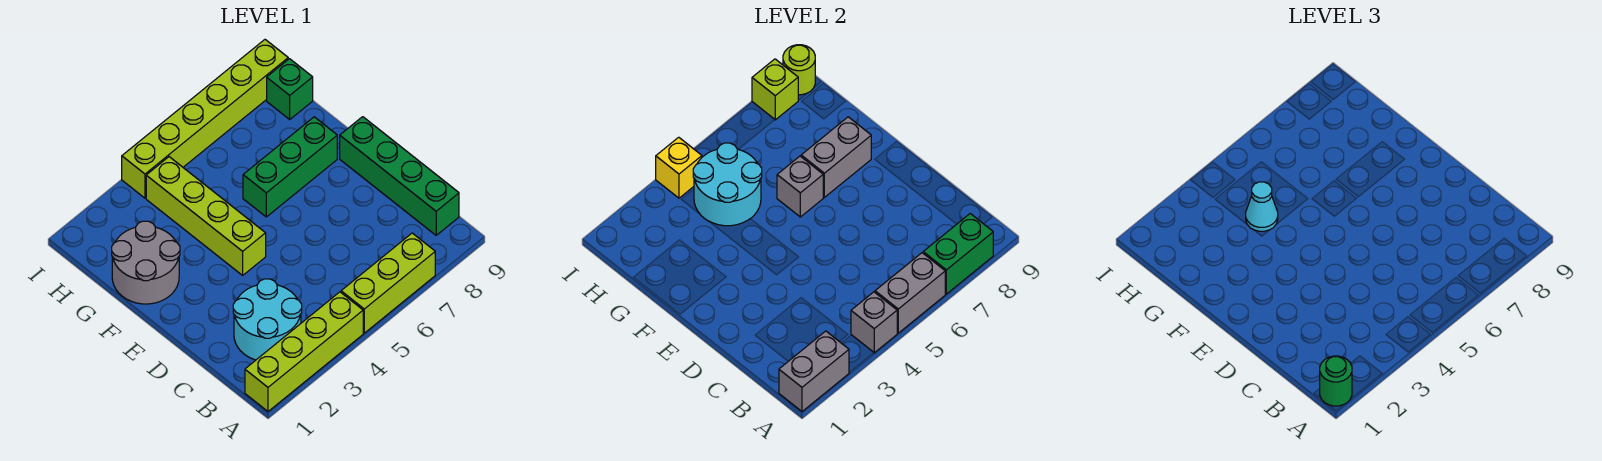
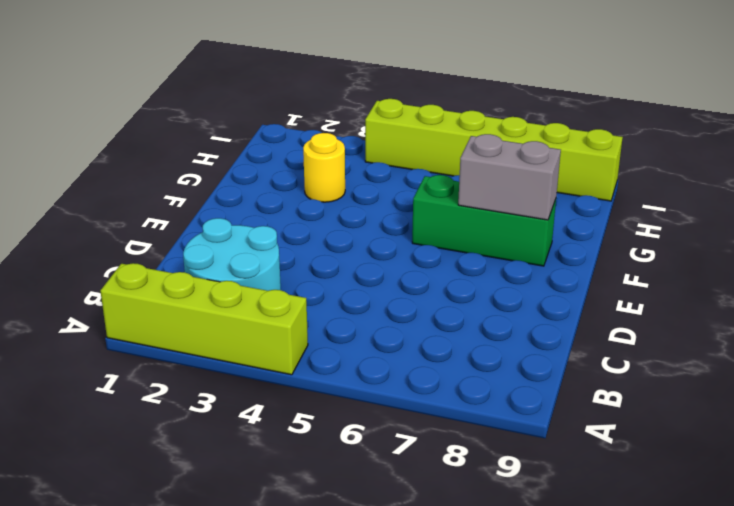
yellow 1x1 round brick [303,133,345,202] -> none
none -> lime 1x3 brick [341,233,435,333]
none -> green 1x4 brick [340,117,459,235]
none -> lime 1x4 brick [146,157,266,275]

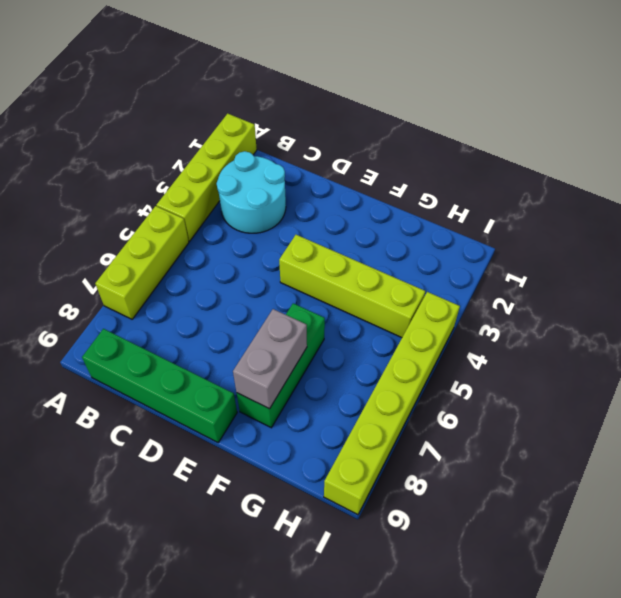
none -> grey 2x2 round brick [112,221,180,304]
none -> green 1x1 brick [267,59,313,119]
none -> grey 1x2 brick [779,331,849,411]

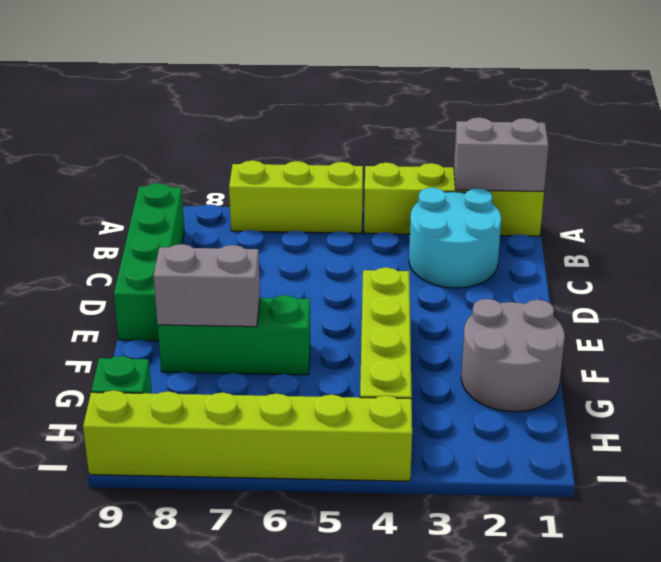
none -> grey 1x1 brick [851,292,897,353]
none -> grey 1x2 brick [875,253,945,333]
none -> green 1x2 brick [923,214,993,294]

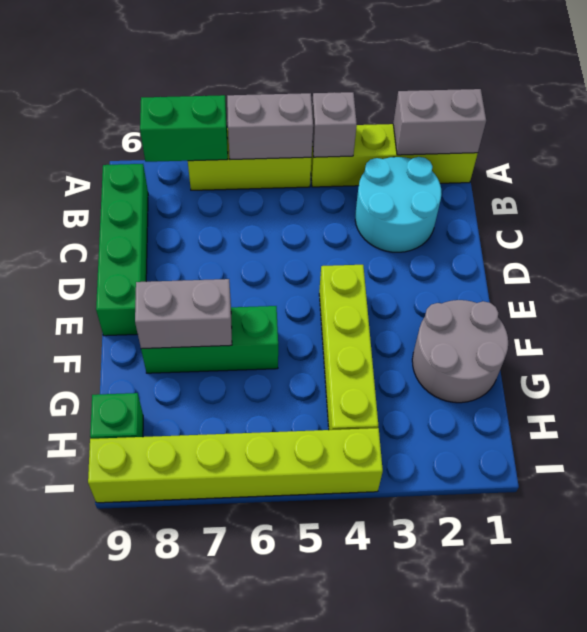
none -> grey 1x1 brick [777,156,823,217]
none -> cyan 2x2 round brick [693,143,762,226]
none -> yellow 1x1 brick [656,137,702,198]

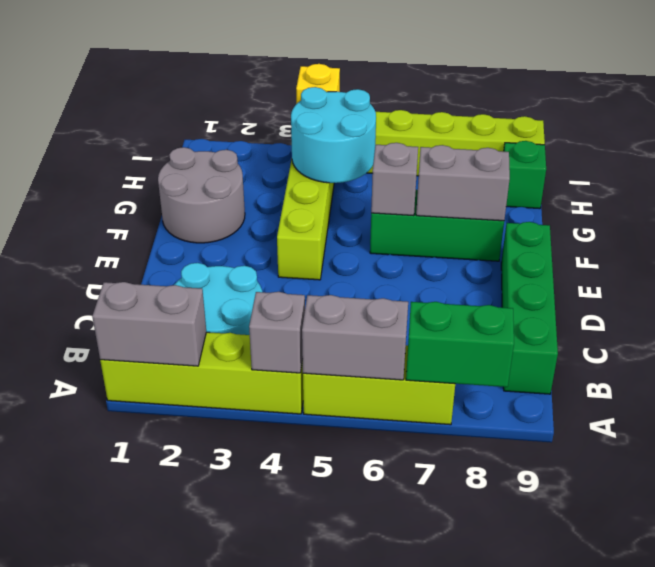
none -> lime 1x1 brick [752,59,798,120]
none -> lime 1x1 round brick [783,45,815,95]
none -> green 1x1 round brick [1320,356,1352,406]

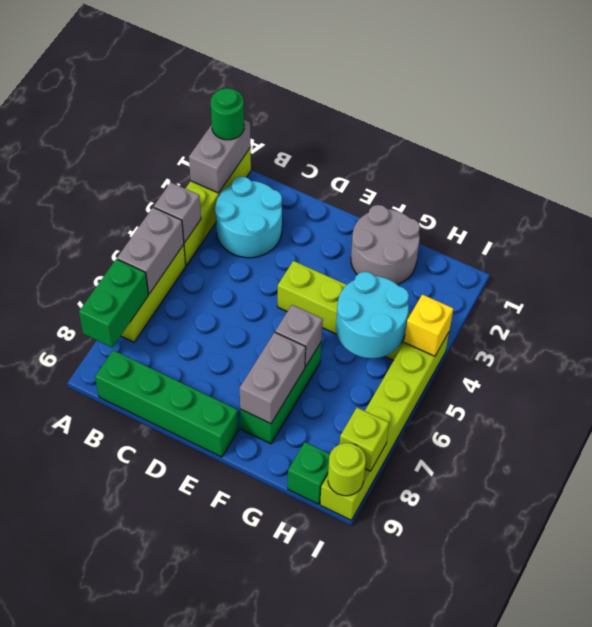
none -> cyan 1x1 cone [1246,182,1278,231]

